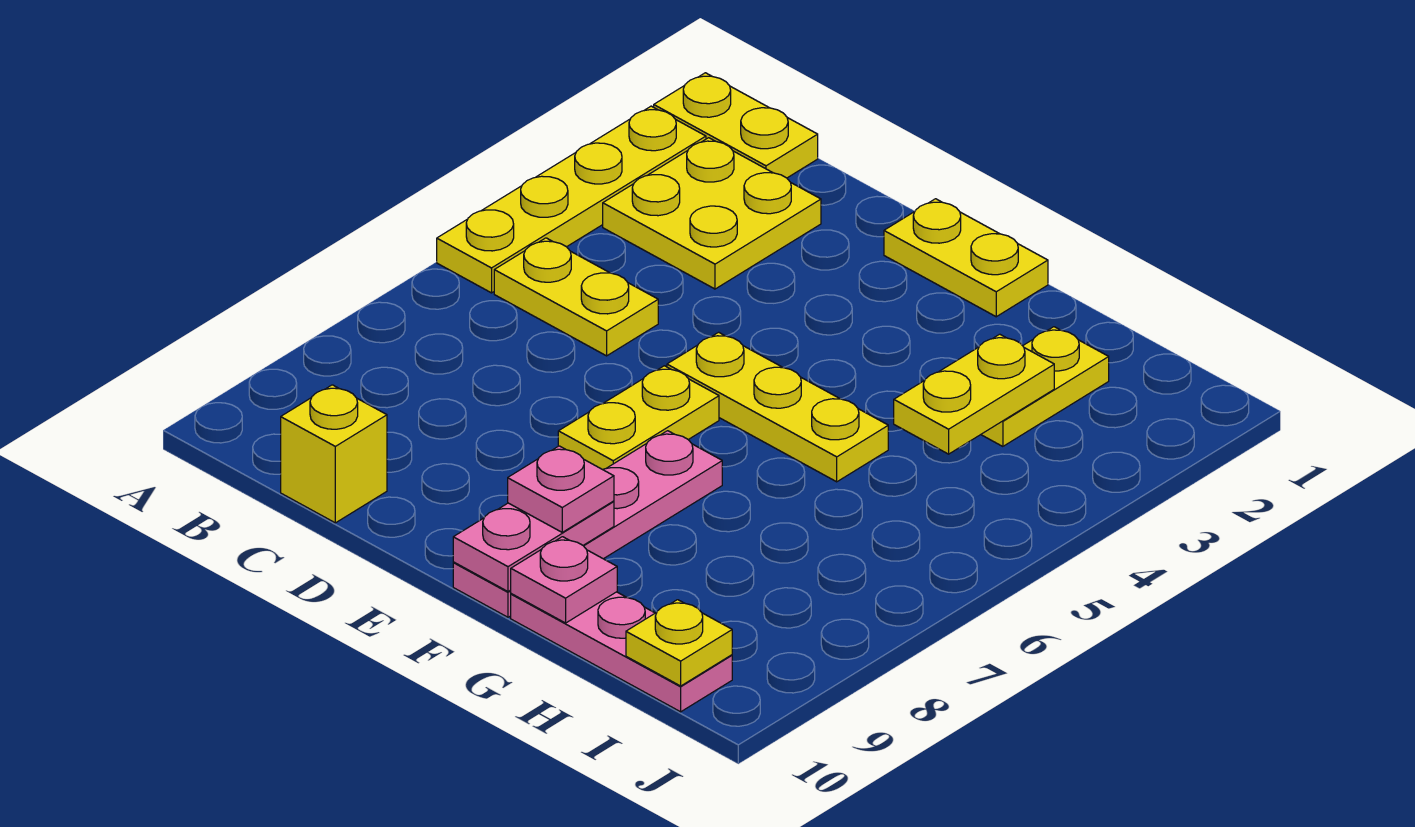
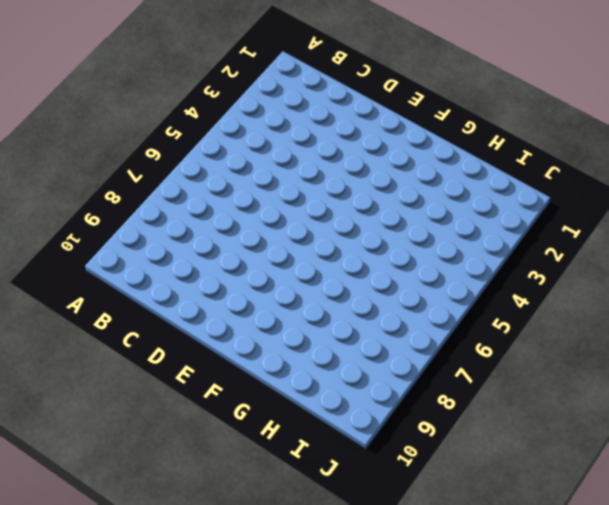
none -> yellow 1x2 plate [654,73,818,178]
none -> yellow 1x4 plate [437,106,706,293]
none -> yellow 2x2 plate [603,138,821,289]

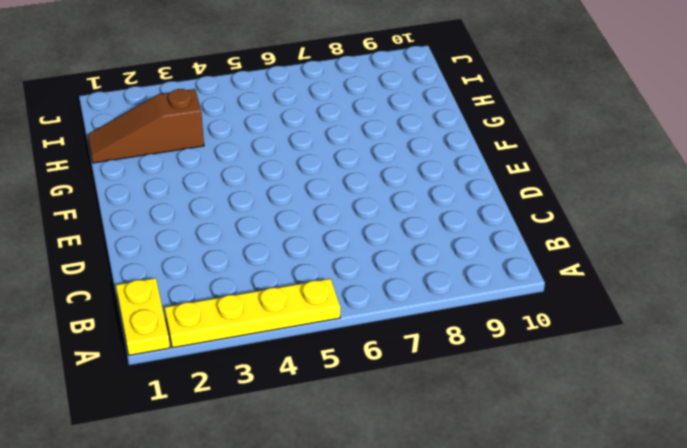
brown 1x3 slope [87,89,204,163] -> yellow 1x2 plate [981,327,1109,446]
none -> yellow 2x2 plate [603,138,821,289]
none -> yellow 1x2 plate [494,238,658,356]
none -> yellow 1x1 brick [281,385,387,523]

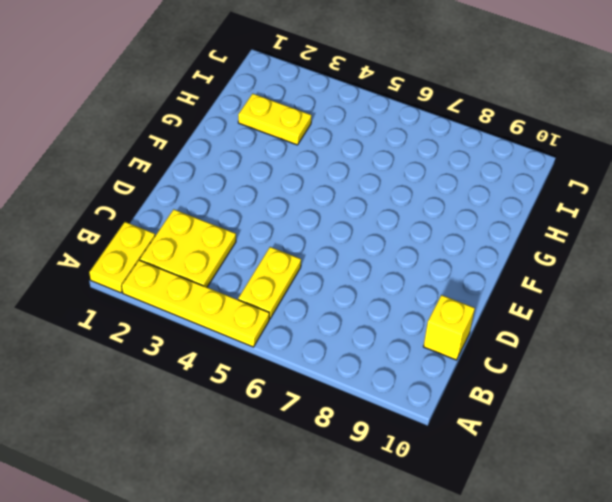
none -> yellow 1x2 plate [884,199,1048,317]
none -> yellow 1x3 plate [667,332,888,482]
none -> yellow 1x2 plate [558,366,719,470]

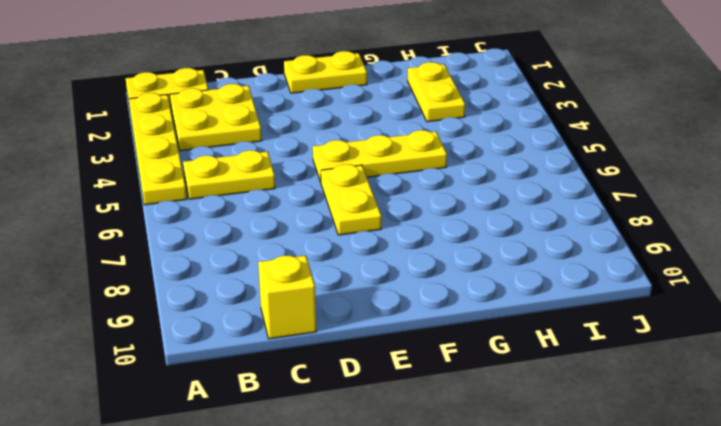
none -> pink 1x4 plate [453,431,722,617]
none -> pink 1x3 plate [511,592,732,712]
none -> pink 1x2 plate [453,501,614,591]

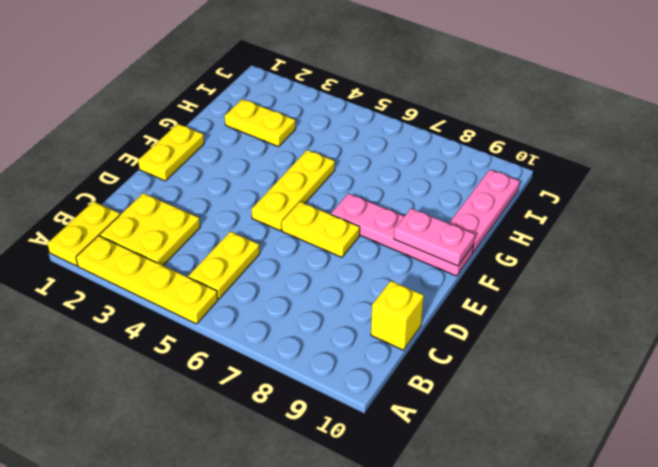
none -> pink 1x1 plate [511,537,617,623]
none -> yellow 1x2 plate [894,334,1054,454]
none -> yellow 1x1 plate [626,600,732,686]

